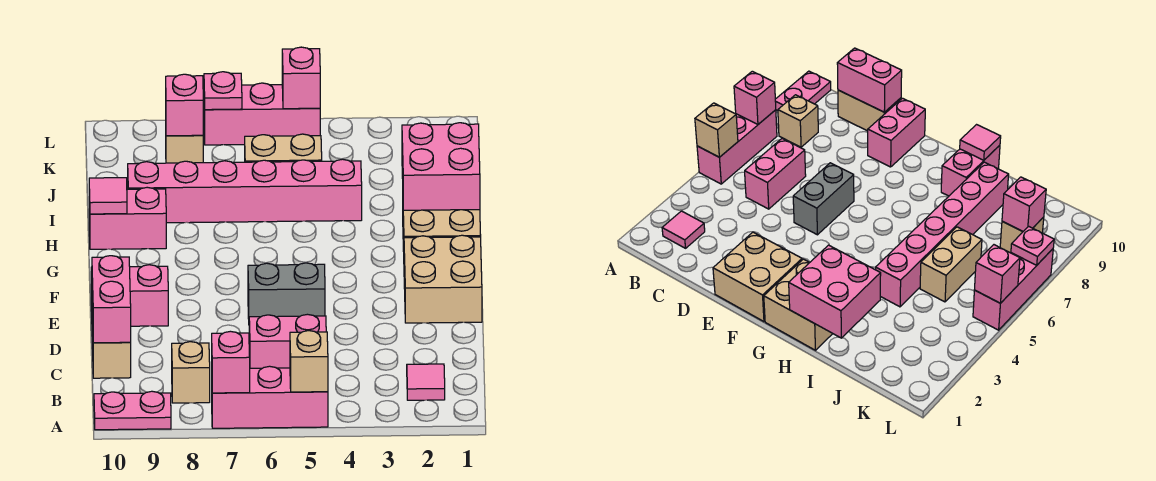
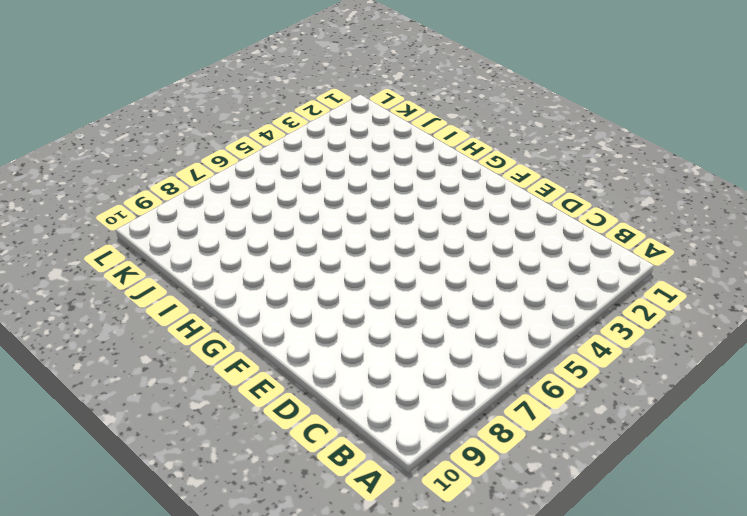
none -> pink 1x3 brick [212,366,328,428]
none -> pink 1x2 plate [94,391,171,430]
none -> pink 1x1 tile [407,364,445,400]

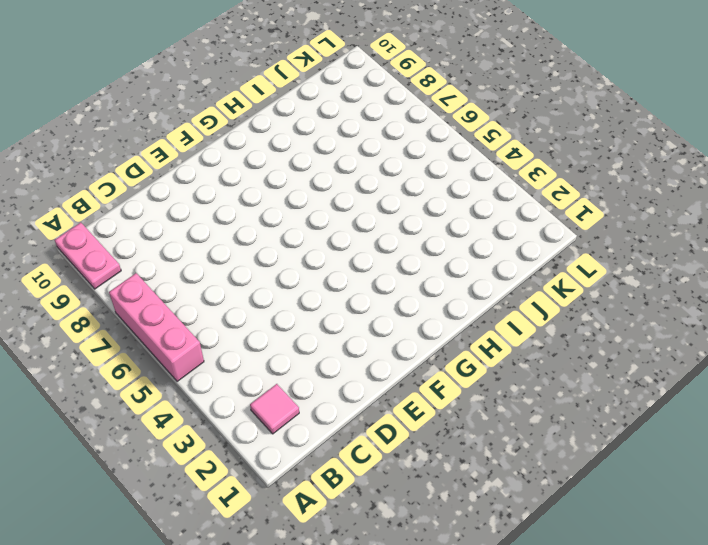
none -> tan 1x1 brick [172,342,210,403]
none -> pink 1x2 brick [249,314,326,368]
none -> tan 1x2 brick [92,314,131,378]

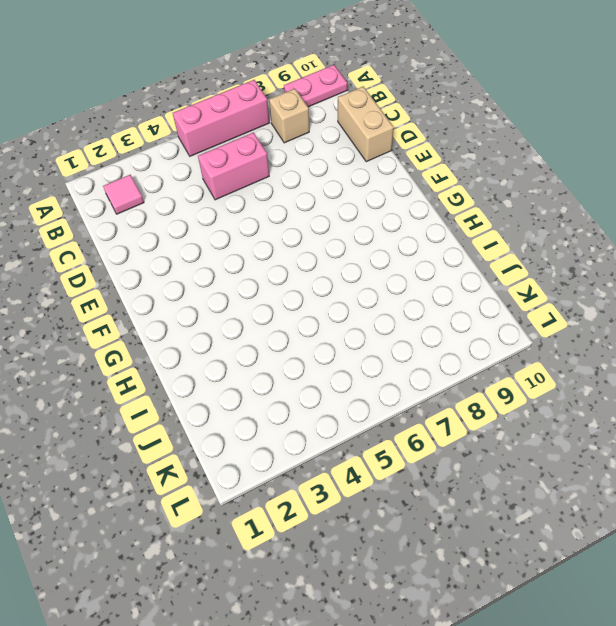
none -> tan 2x2 brick [404,235,482,323]
none -> grey 1x2 brick [248,263,325,319]
none -> pink 1x2 brick [91,265,168,326]

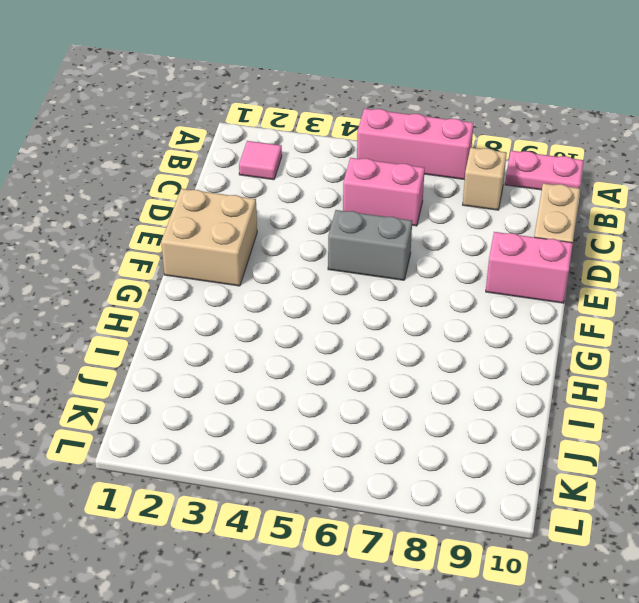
none -> tan 2x2 brick [403,210,481,252]
none -> pink 1x2 brick [89,187,166,249]
none -> pink 1x6 brick [128,159,362,223]

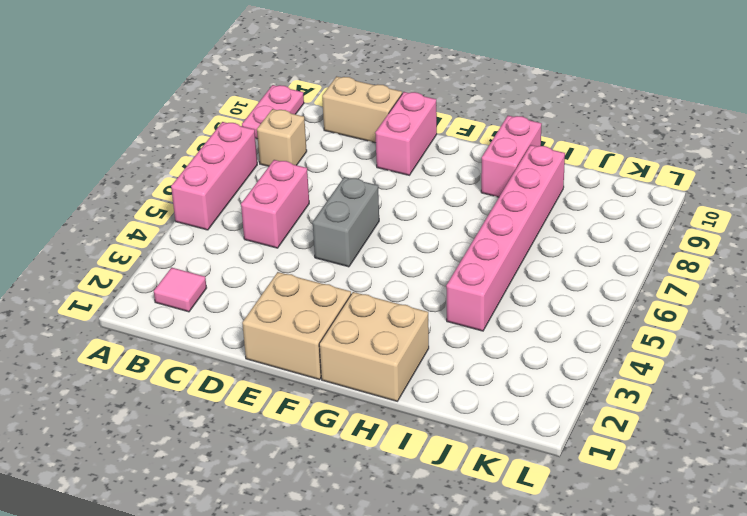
none -> tan 1x2 brick [245,134,322,162]
none -> tan 1x1 brick [166,135,203,163]
none -> pink 1x3 brick [204,83,320,145]

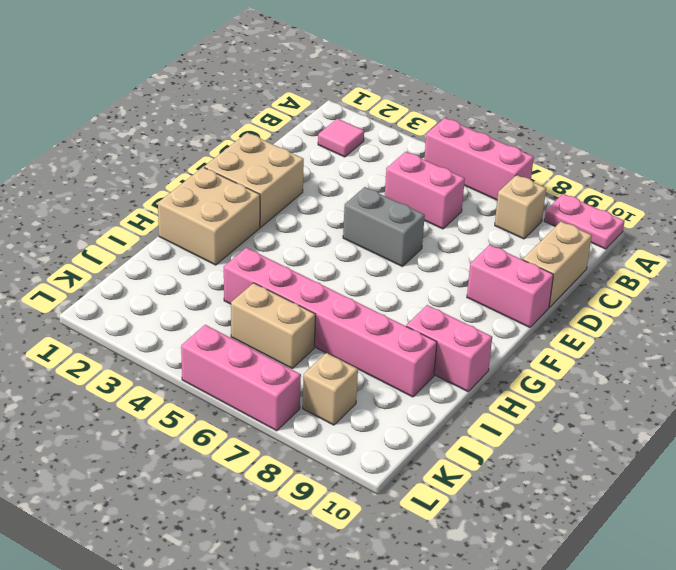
none -> tan 1x1 brick [290,331,328,392]
none -> pink 1x1 brick [212,331,250,393]
none -> pink 1x2 brick [92,256,131,343]

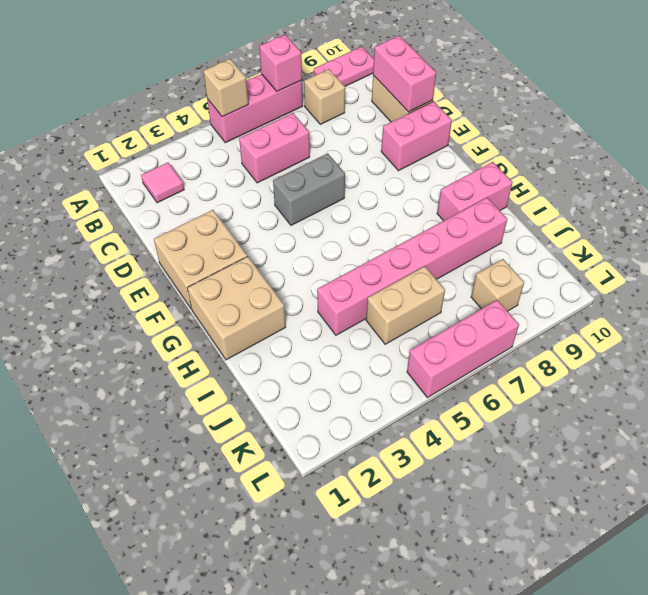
none -> pink 2x2 brick [402,123,480,210]
none -> pink 1x1 tile [89,178,127,214]
none -> pink 1x1 brick [166,74,203,136]

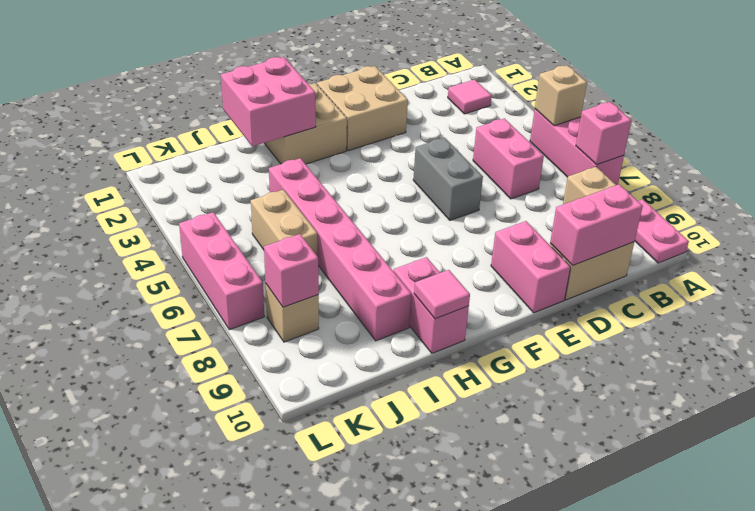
none -> pink 1x1 brick [282,47,320,109]
none -> pink 1x1 plate [204,72,242,110]

